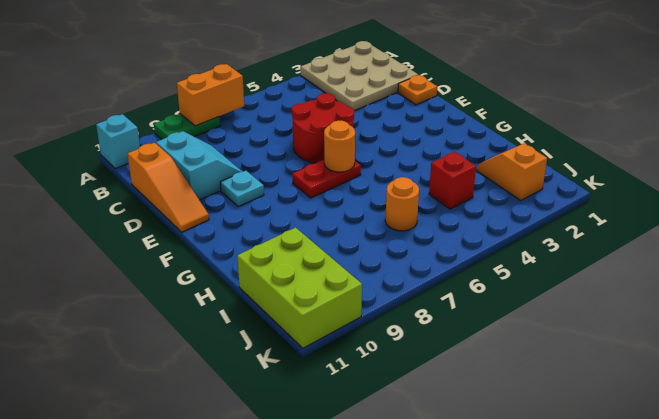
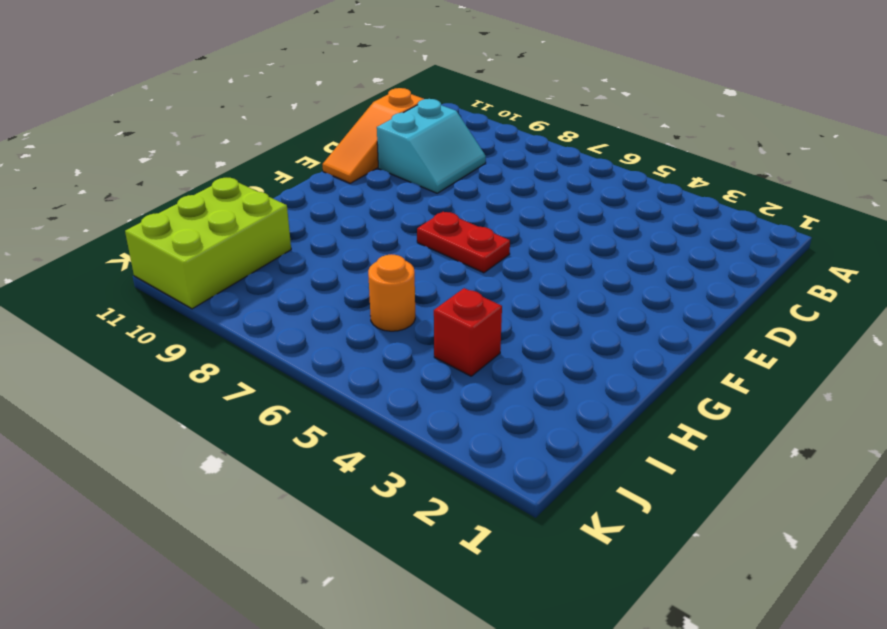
none -> tan 3x3 plate [301,41,418,111]
none -> green 1x2 plate [154,114,220,140]
none -> cyan 1x1 brick [96,114,140,169]

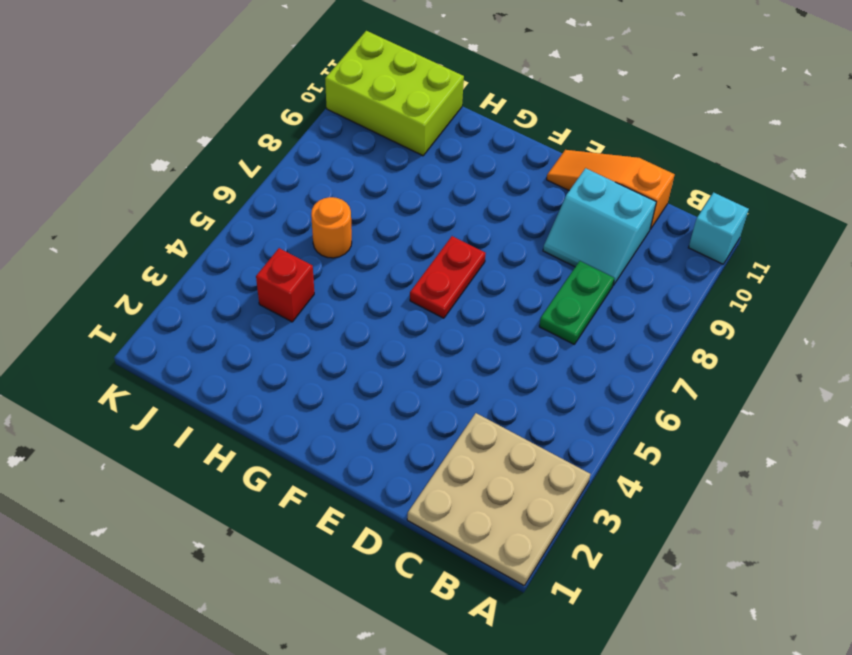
green 1x2 plate [539,261,614,344] -> green 1x2 plate moved to [154,114,220,140]
none -> orange 1x1 plate [398,75,437,105]
none -> red 2x2 round brick [292,93,354,163]
none -> cyan 1x1 plate [220,171,264,207]

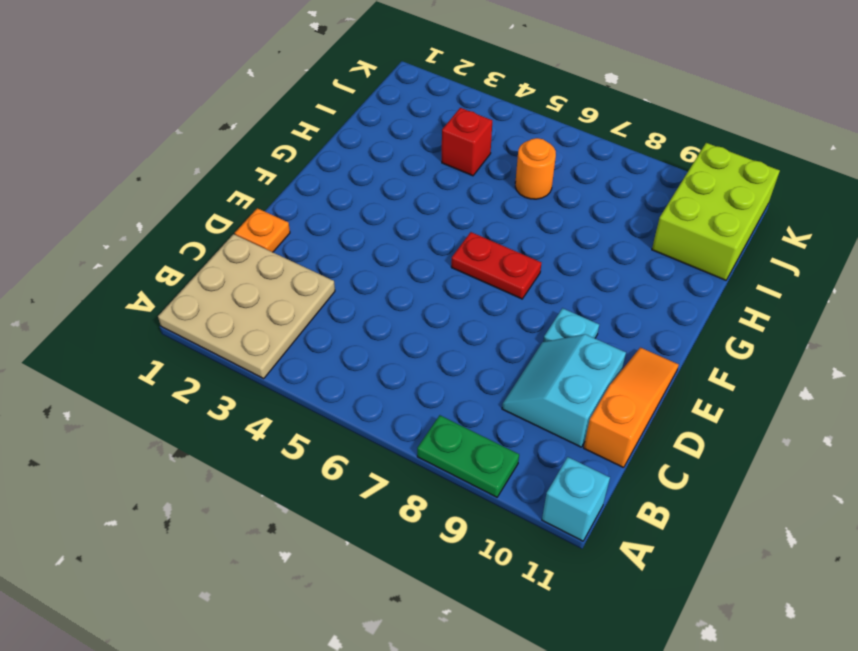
none -> red 2x2 round brick [292,93,354,163]
none -> orange 1x2 slope [476,144,547,200]
none -> orange 1x2 brick [177,64,244,126]

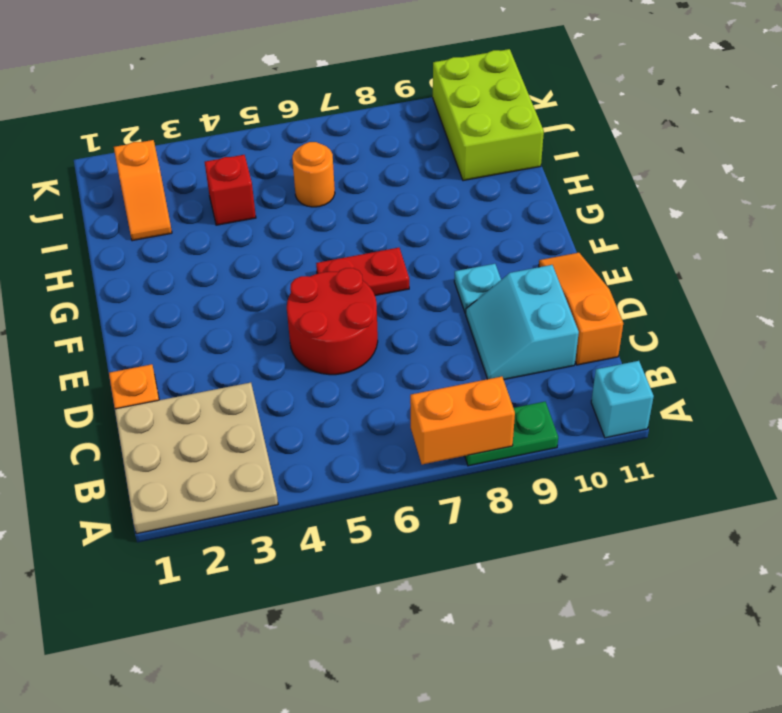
none -> orange 1x1 round brick [324,121,355,172]

